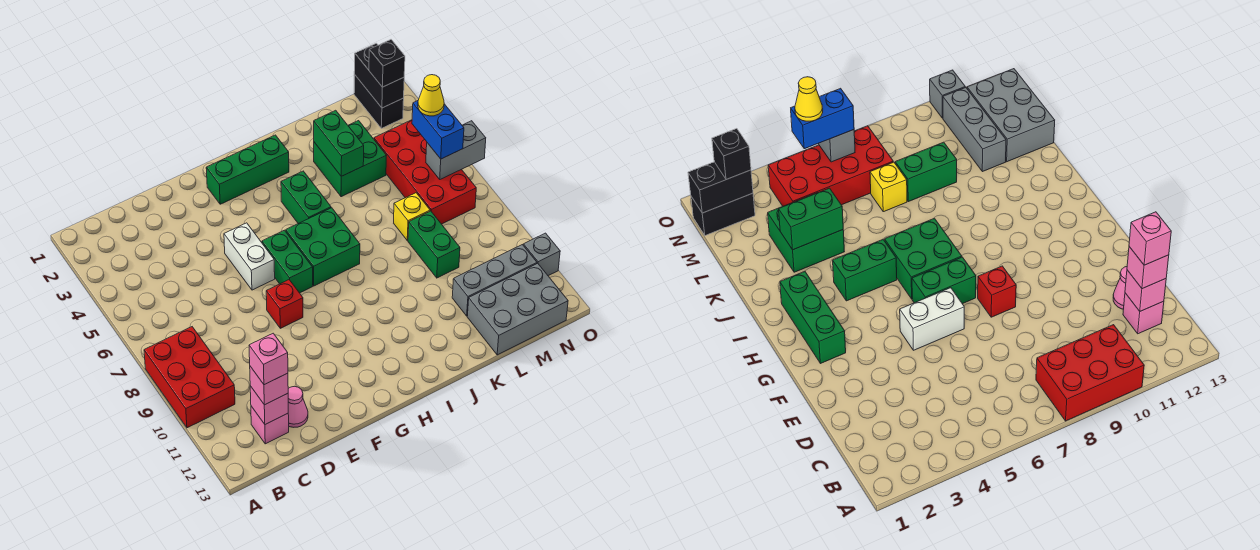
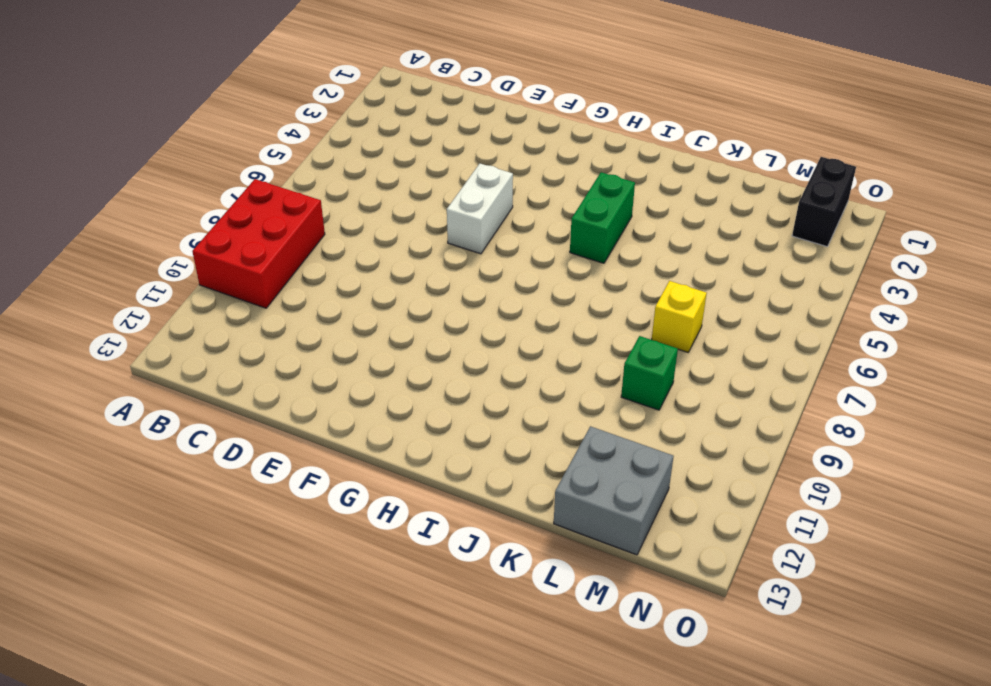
green 1x1 brick [621,336,678,410] -> green 1x2 brick [408,211,460,278]
grey 2x2 brick [554,426,674,555] -> grey 2x3 brick [467,263,568,355]
none -> pink 1x1 brick [251,406,289,444]
none -> pink 1x1 cone [288,386,308,427]
none -> red 1x1 brick [266,280,303,328]

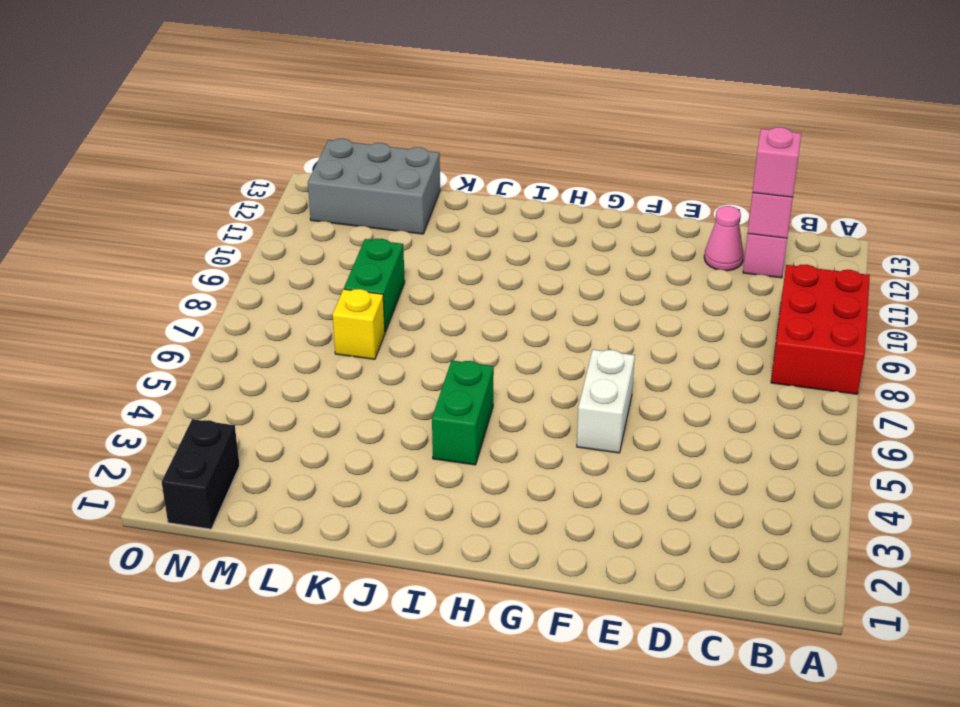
none -> red 1x1 brick [266,280,303,328]
none -> green 1x3 brick [206,135,289,204]
none -> green 1x2 brick [262,230,313,293]

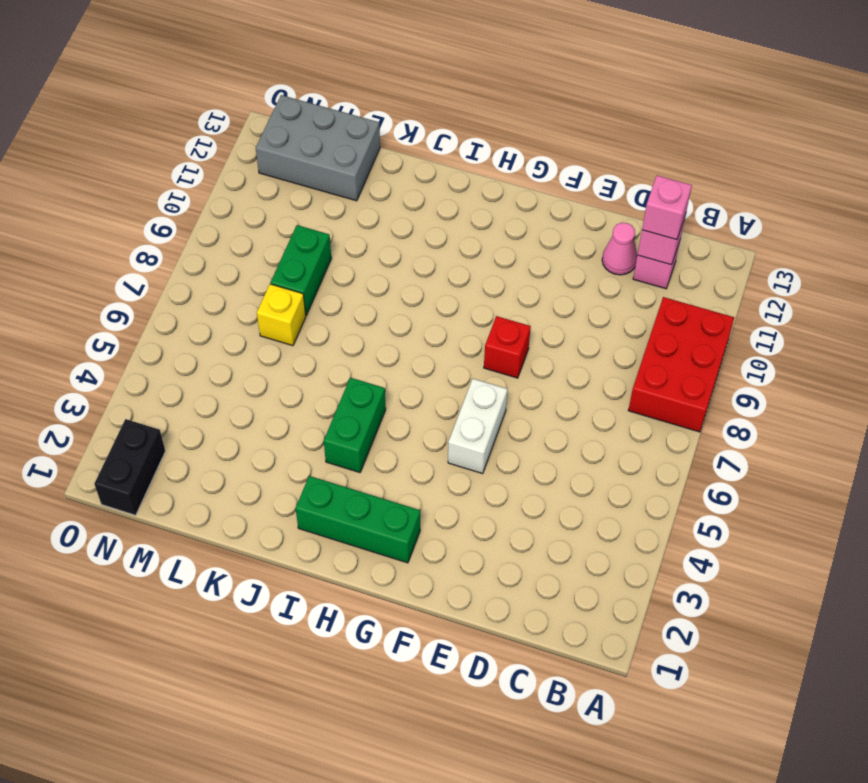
none -> green 1x2 brick [262,230,313,293]
none -> green 2x2 brick [286,208,360,286]
none -> green 2x2 brick [314,121,386,197]

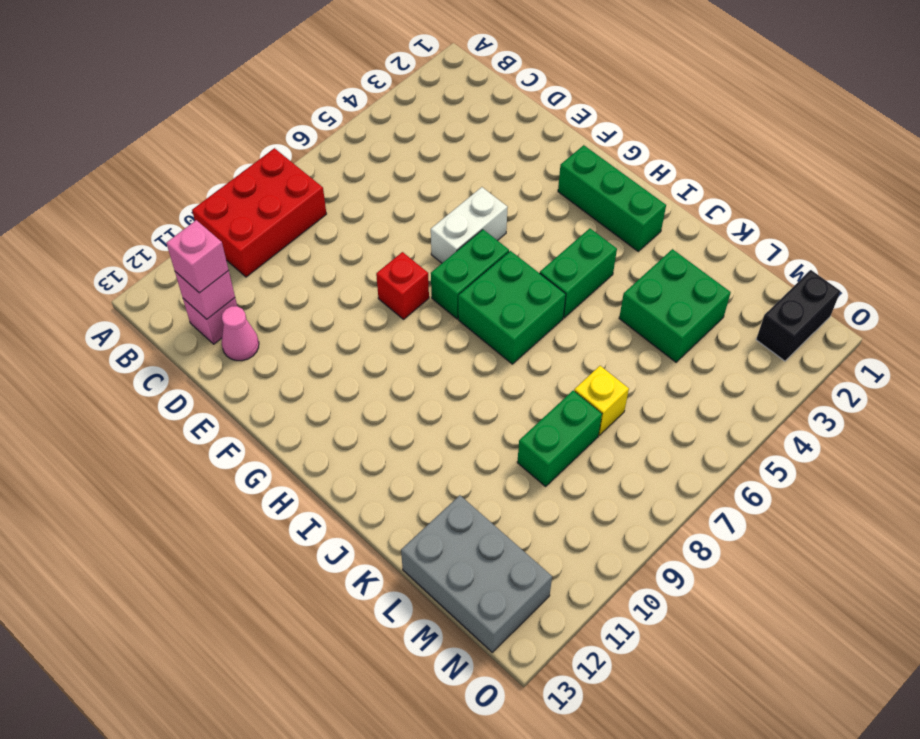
none -> grey 1x3 brick [452,245,537,316]
none -> red 2x4 brick [374,120,476,224]
none -> grey 1x1 brick [523,233,560,276]

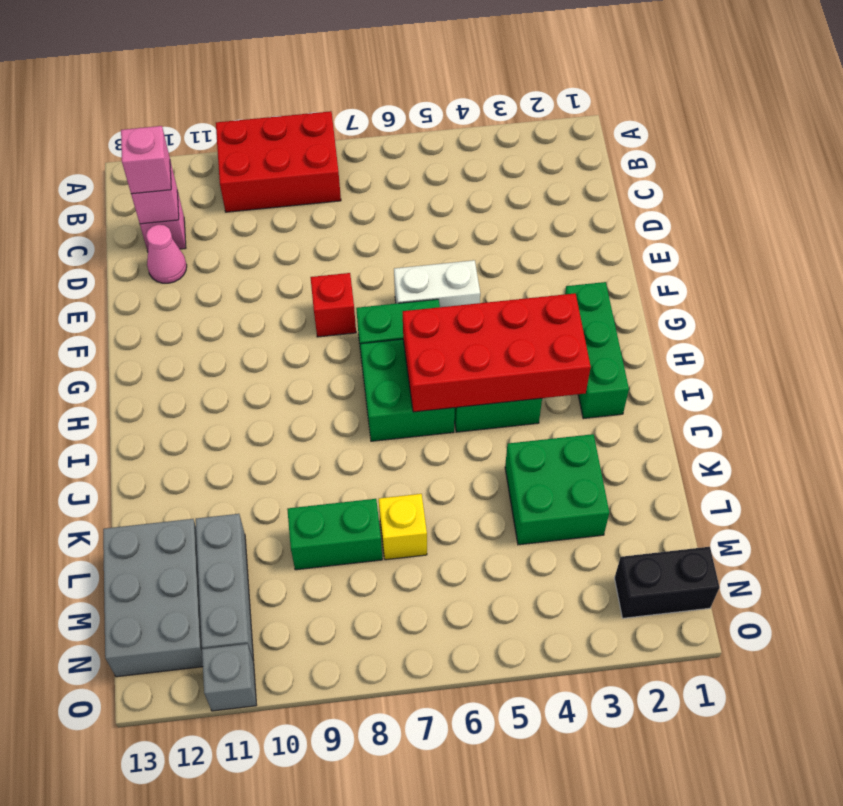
red 2x4 brick [403,293,591,412] -> red 2x4 brick moved to [374,120,476,224]
none -> green 1x2 brick [314,110,364,176]
none -> black 1x2 brick [354,43,404,108]
none -> grey 1x2 brick [426,121,486,179]

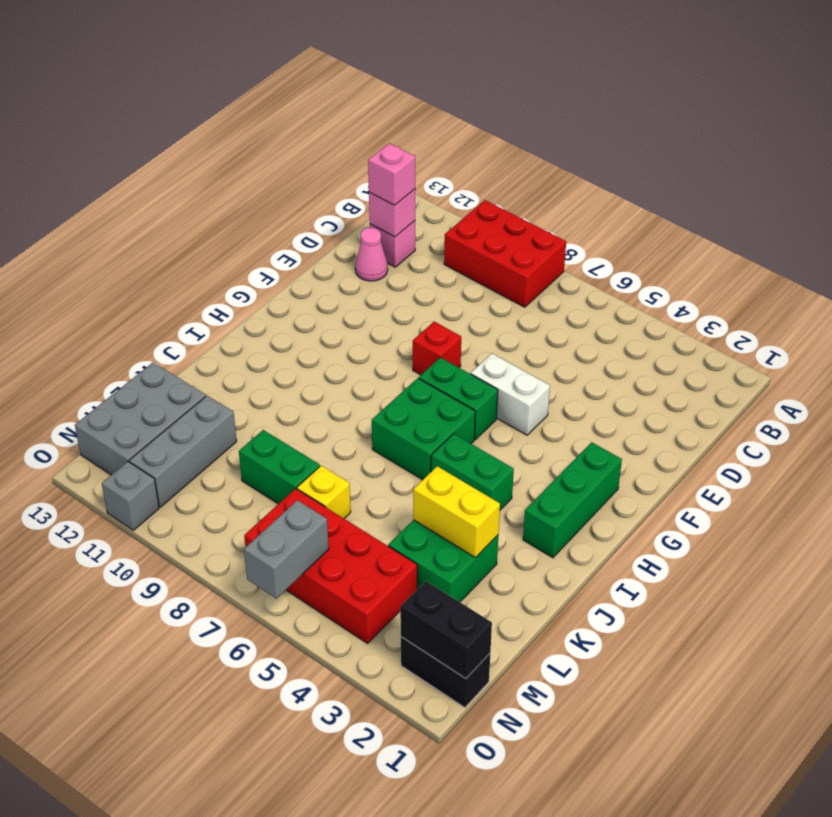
yellow 1x2 brick [413,466,500,558] -> green 1x2 brick [314,110,364,176]
none -> black 1x1 brick [369,40,405,87]
none -> blue 1x2 brick [412,101,464,159]
none -> pink 1x1 brick [249,333,288,385]

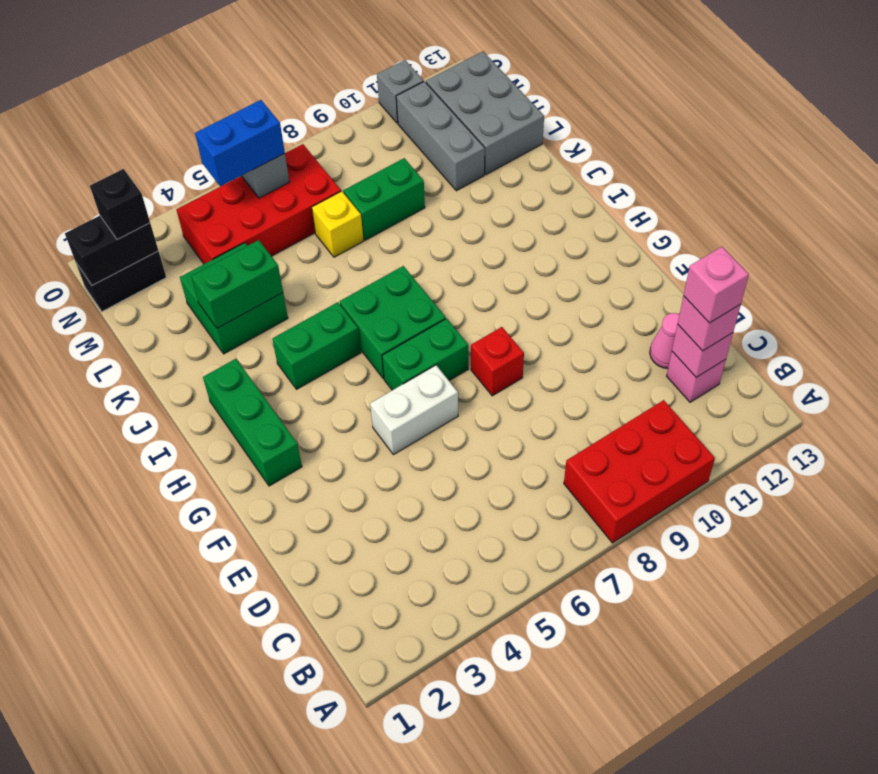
none -> yellow 1x1 cone [418,75,444,116]

